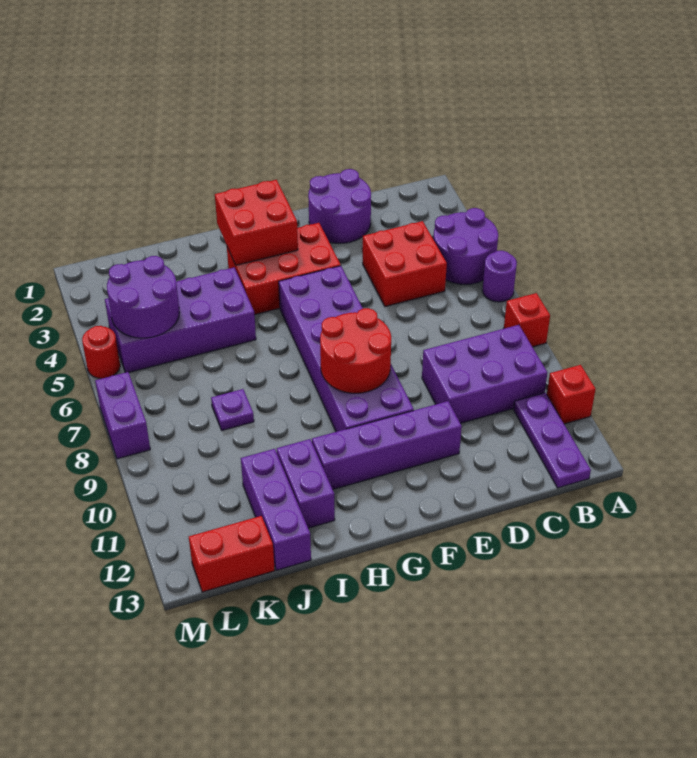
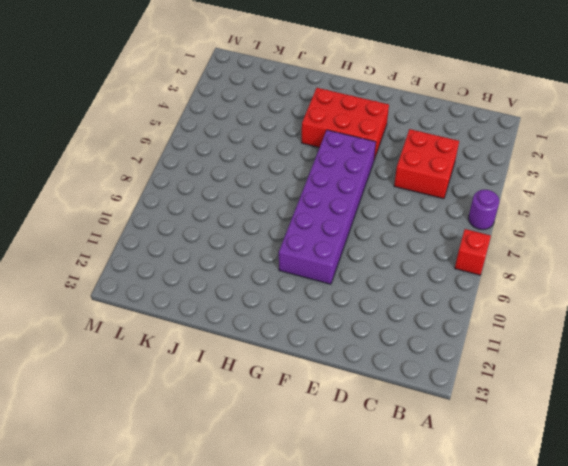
none -> purple 2x2 round brick [433,208,498,285]
none -> red 1x1 brick [547,365,596,424]
none -> purple 2x3 brick [422,325,547,423]

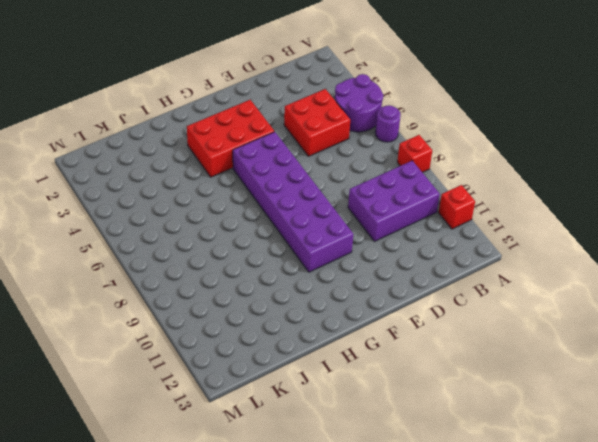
none -> purple 1x3 plate [514,393,591,488]
none -> purple 2x2 round brick [308,169,371,243]
none -> purple 1x4 brick [312,401,462,489]

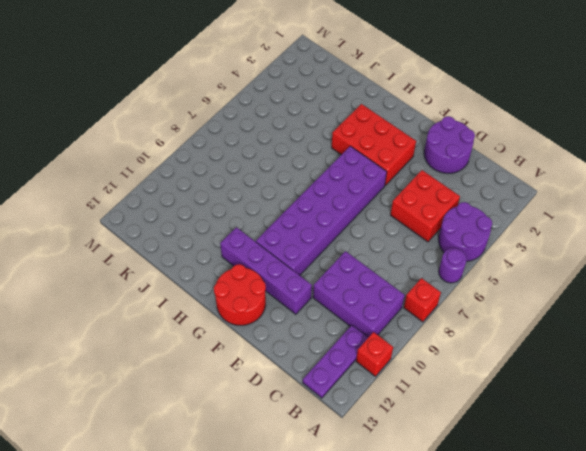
red 2x2 round brick [214,264,266,325] -> red 2x2 round brick moved to [320,308,391,393]
none -> purple 2x4 brick [105,267,256,372]
none -> purple 1x2 brick [277,439,335,528]
none -> purple 1x1 plate [211,389,254,430]

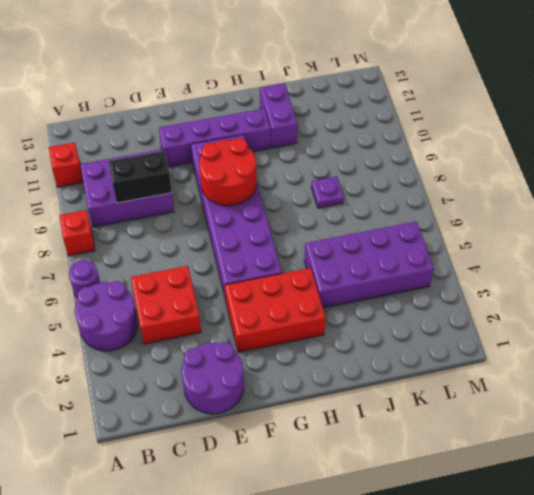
black 1x2 brick [108,151,172,203] -> none
none -> purple 1x3 plate [514,393,591,488]
none -> purple 1x3 brick [241,449,311,570]
none -> red 1x2 brick [189,516,275,592]

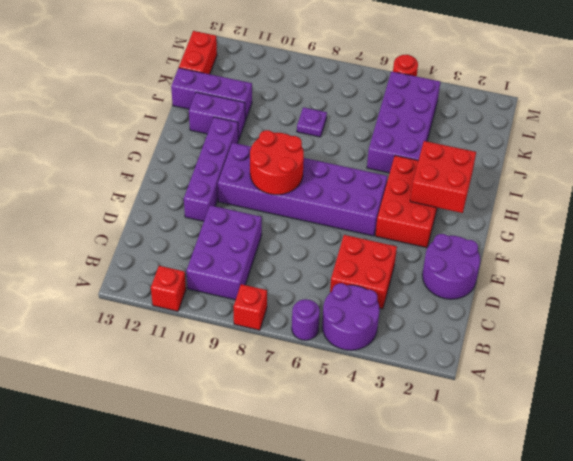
none -> purple 1x3 plate [514,393,591,488]
none -> purple 1x2 brick [95,372,150,459]
none -> purple 2x2 round brick [107,256,180,338]

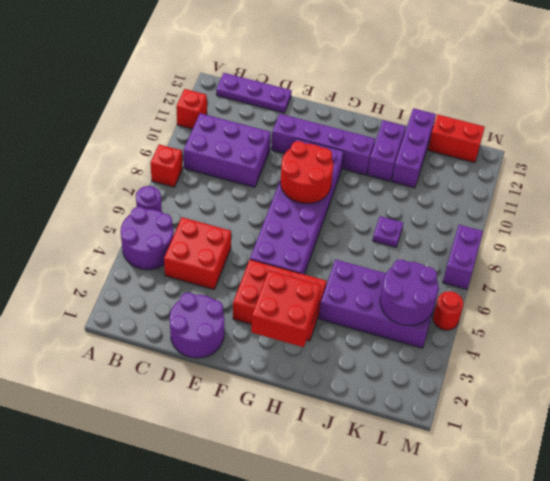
purple 1x3 plate [216,73,292,113] -> purple 1x3 plate turned to [514,393,591,488]

